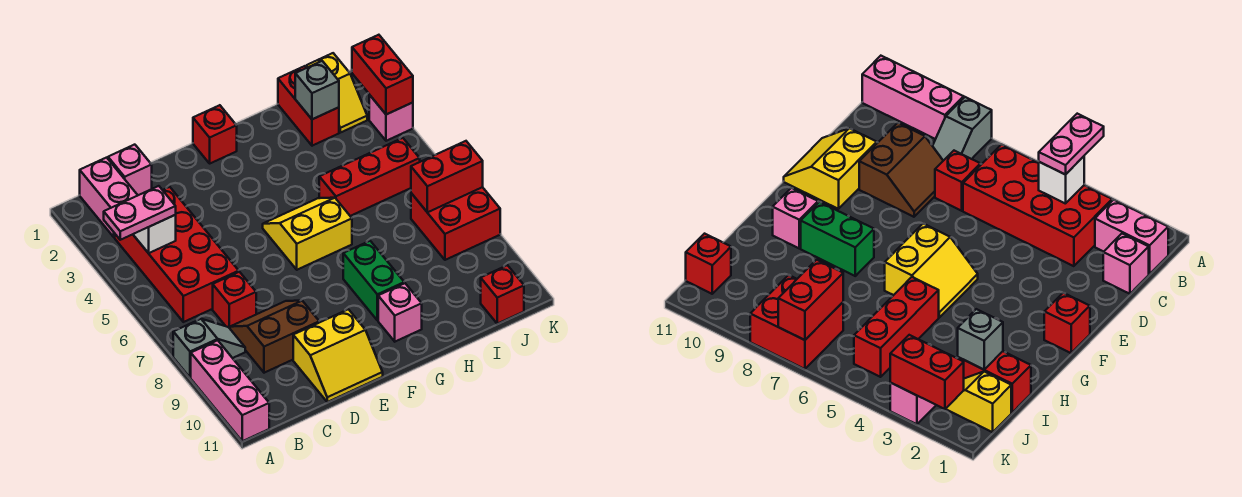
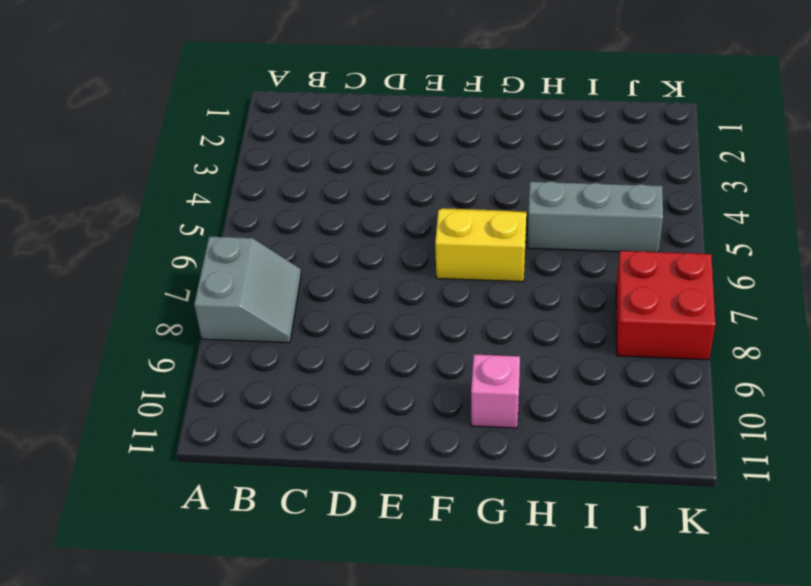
grey 2x2 slope [194,237,301,343] -> grey 1x2 slope [173,319,245,378]
grey 1x3 brick [527,181,663,252] -> red 1x3 brick [319,138,420,216]
none -> pink 1x3 brick [191,340,269,441]
none -> pink 1x2 brick [80,158,138,237]
none -> red 2x4 brick [115,187,239,322]

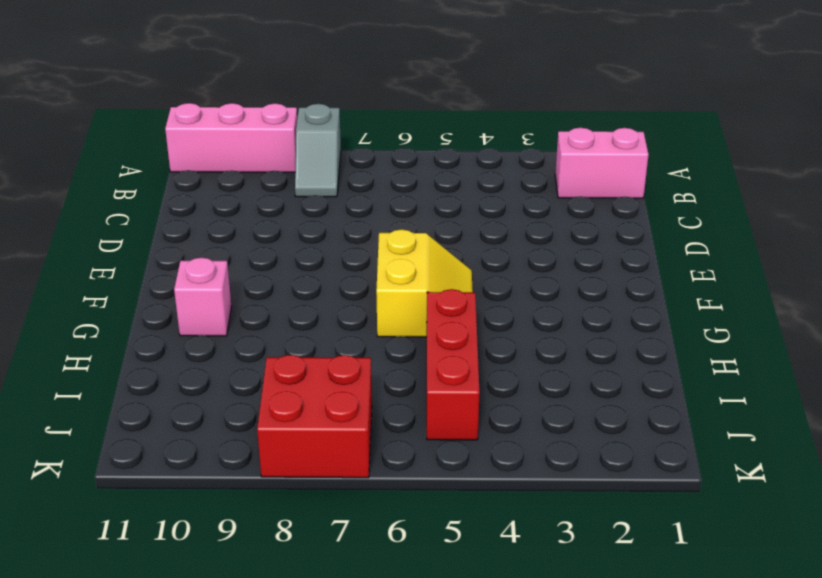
none -> red 2x4 brick [115,187,239,322]
none -> pink 1x1 brick [108,145,152,195]
none -> red 1x1 brick [213,272,256,328]

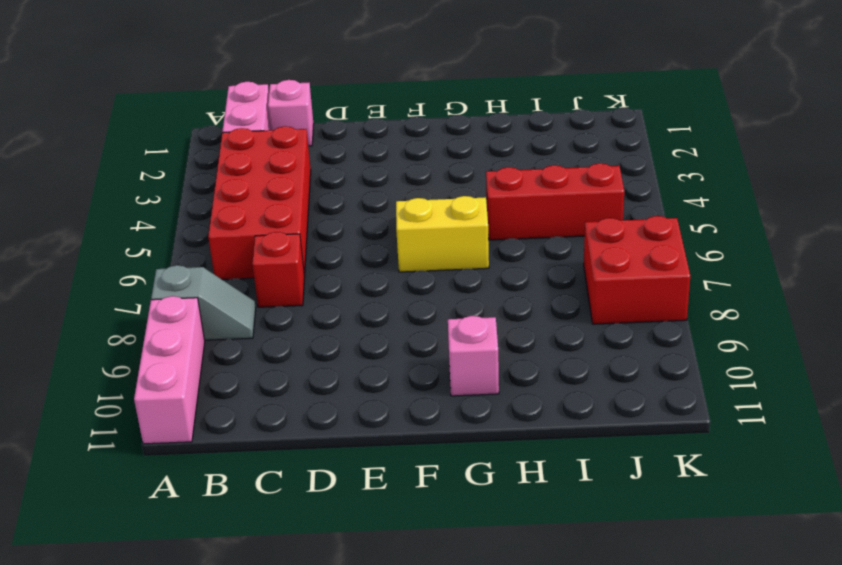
none -> brown 2x2 slope [230,301,319,373]
none -> yellow 2x2 slope [293,309,383,402]
none -> red 1x1 brick [193,105,237,163]

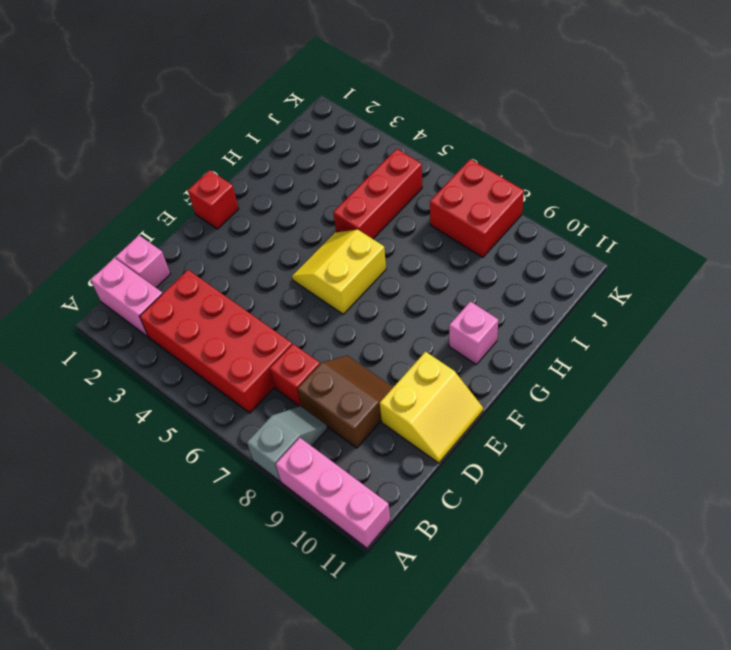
brown 2x2 slope [298,356,393,448] -> brown 2x2 slope turned to [230,301,319,373]
none -> green 1x2 brick [343,241,404,320]
none -> red 1x2 brick [278,66,339,146]
none -> yellow 1x2 slope [306,53,367,133]

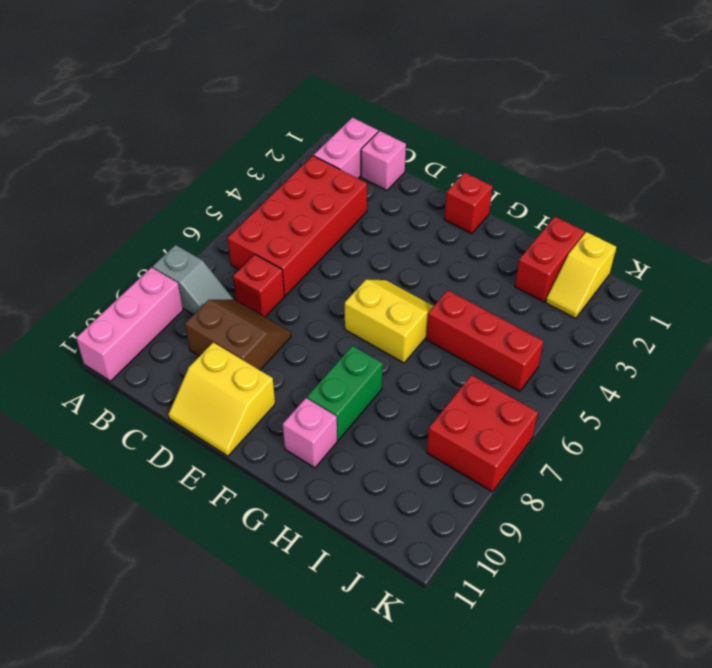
none -> red 1x1 brick [481,265,524,324]
none -> pink 1x1 brick [369,95,413,141]
none -> white 1x1 brick [133,215,176,253]

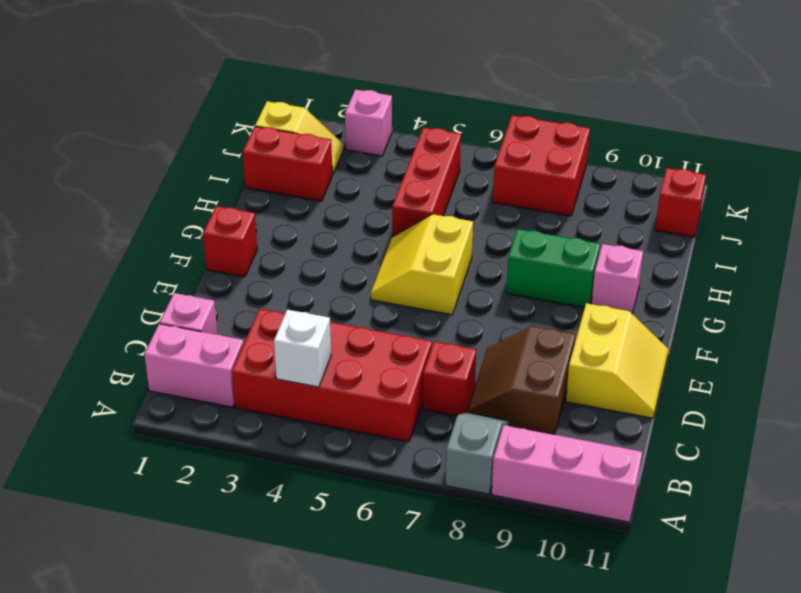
none -> grey 1x1 brick [295,61,339,119]
none -> red 1x2 brick [411,141,483,213]
none -> red 1x2 brick [352,35,413,115]

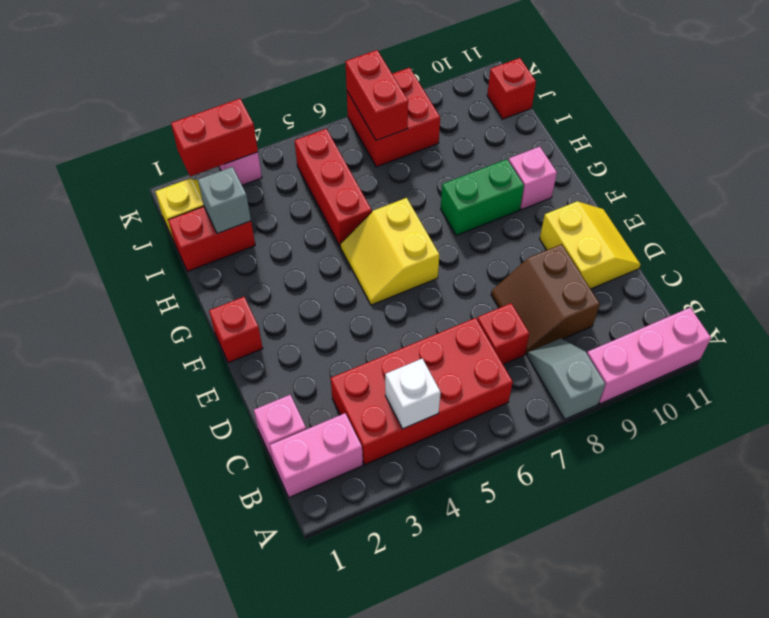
none -> pink 1x2 plate [104,186,176,240]

